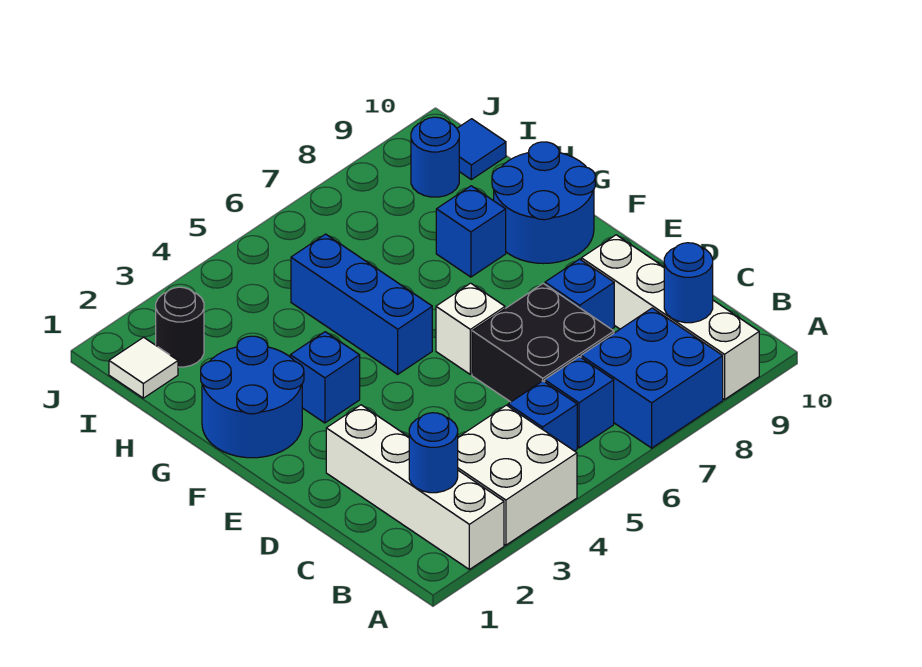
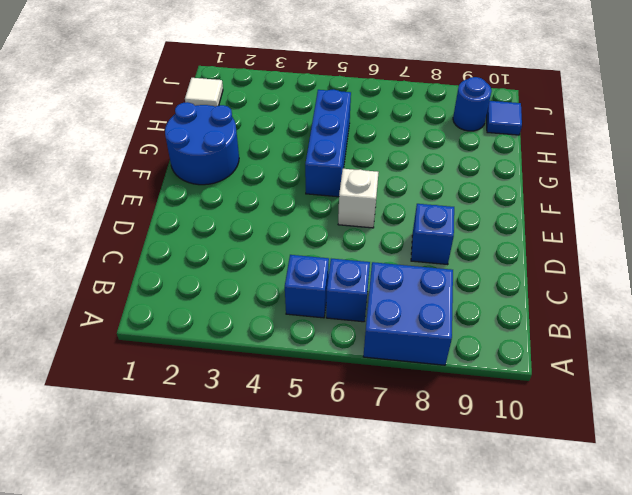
none -> white 1x4 brick [326,405,504,569]
none -> white 2x2 brick [458,405,577,545]
none -> white 1x4 brick [581,235,759,399]

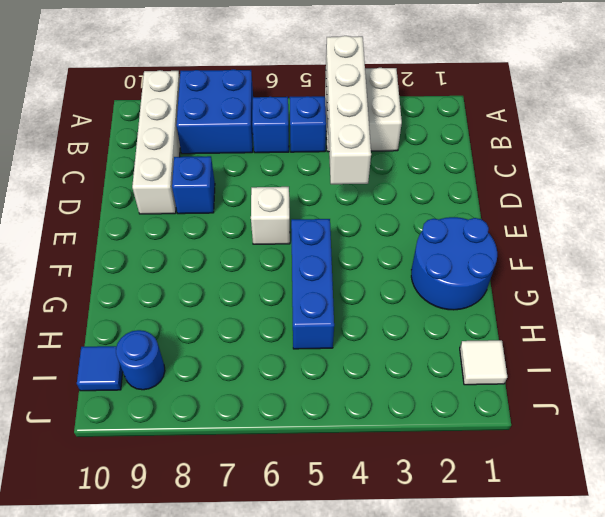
white 1x4 brick [326,36,371,184] -> white 1x4 brick moved to [326,405,504,569]
none -> black 2x2 brick [472,283,614,402]
none -> blue 1x1 brick [290,332,360,423]
none -> blue 2x2 round brick [492,142,595,264]

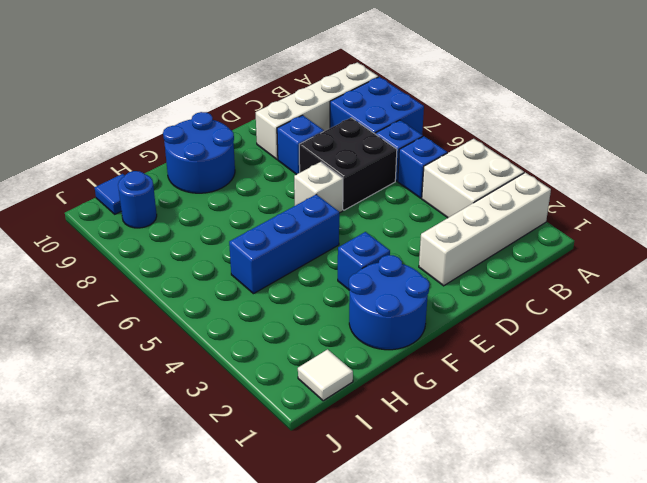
none -> blue 1x1 brick [436,186,506,277]
none -> black 1x1 round brick [156,287,204,367]
none -> blue 1x1 round brick [409,413,458,493]

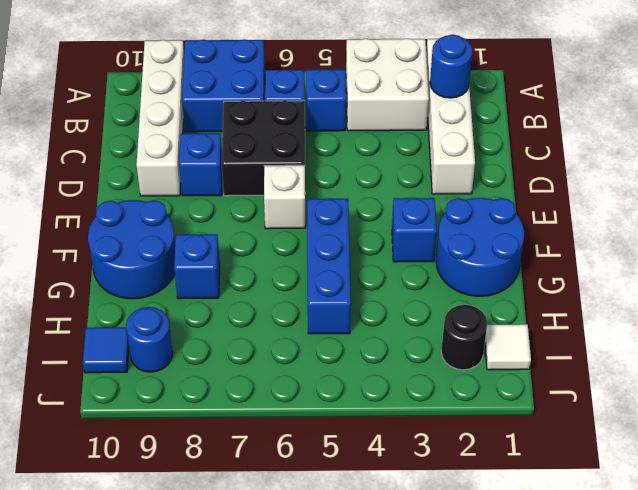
none -> blue 1x1 round brick [664,243,713,323]

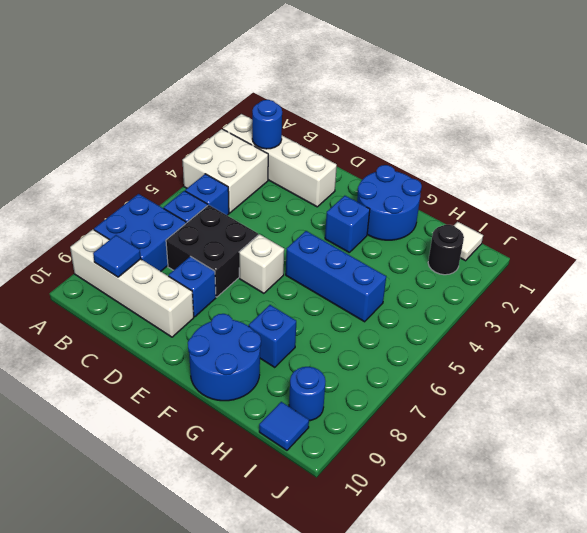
blue 1x1 tile [93,235,141,277] -> blue 1x1 round brick [664,243,713,323]

